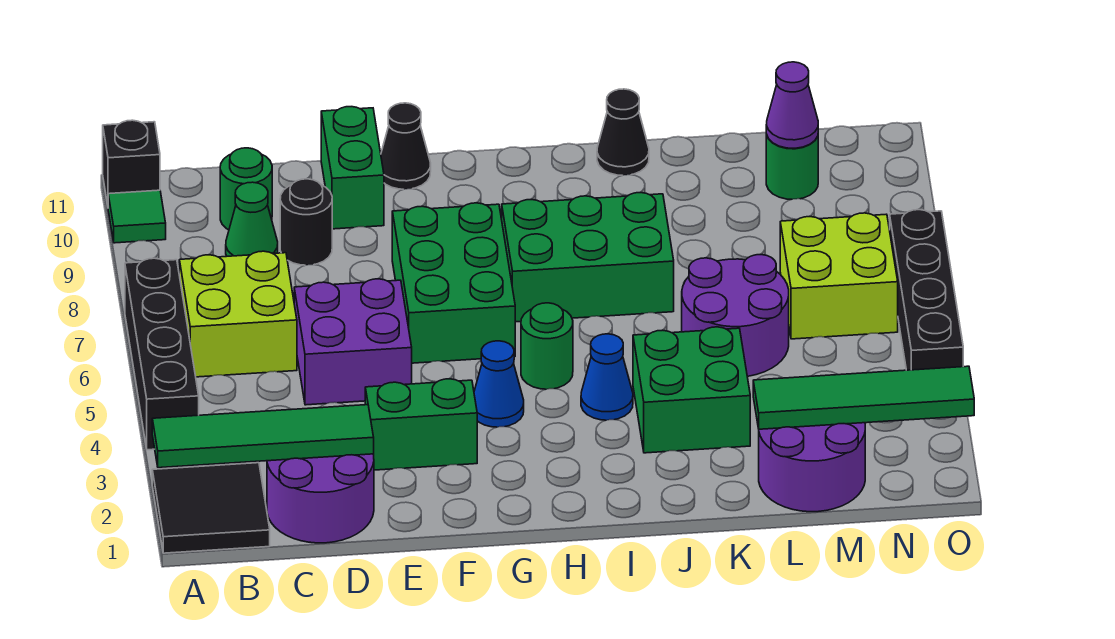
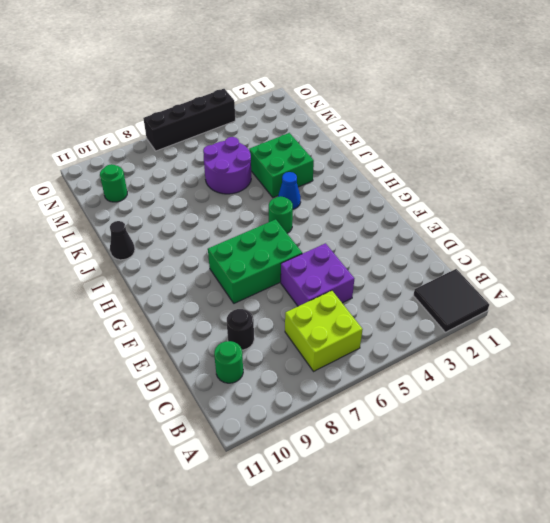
none -> black 1x4 brick [125,258,199,450]
none -> green 1x1 tile [108,190,166,243]
none -> black 1x1 brick [103,120,160,205]

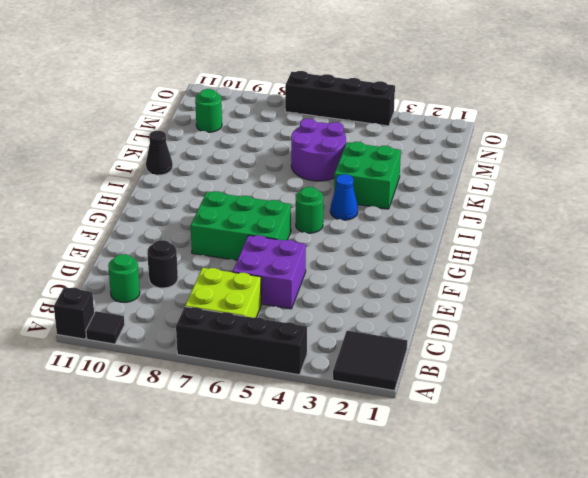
black 1x1 tile [86,311,125,344] -> green 1x1 tile [108,190,166,243]
none -> purple 2x2 round brick [267,454,374,543]
none -> green 1x1 cone [226,182,278,256]
none -> green 1x2 brick [365,379,477,470]

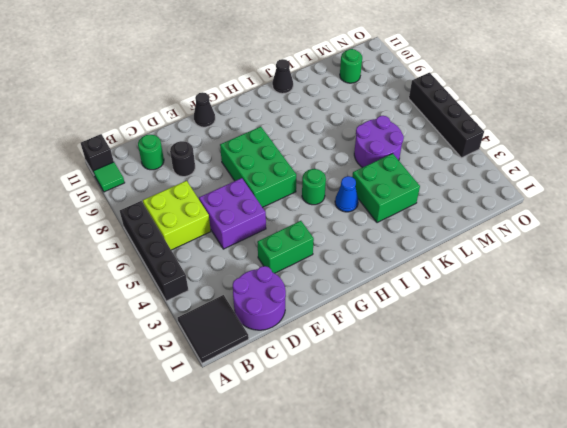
none -> green 1x1 cone [226,182,278,256]
none -> green 1x2 brick [321,107,384,229]
none -> blue 1x1 cone [474,341,524,427]

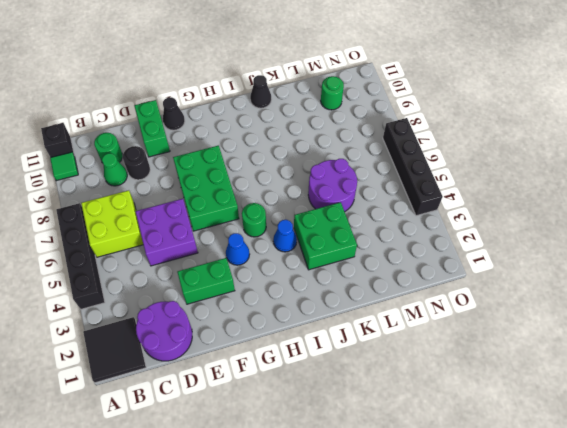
none -> green 2x3 brick [502,193,674,322]
none -> purple 2x2 round brick [759,423,865,512]
none -> lime 2x2 brick [780,213,898,339]

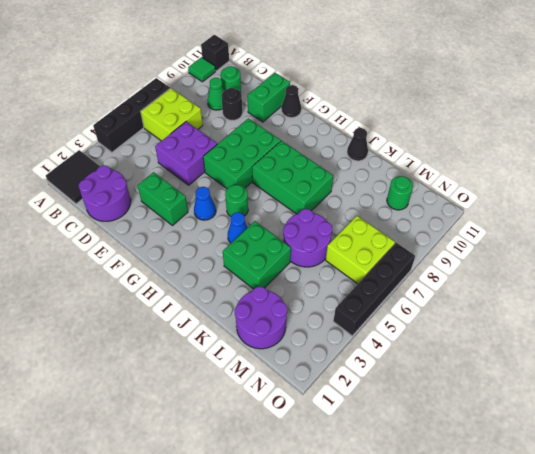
none -> green 1x4 tile [152,405,374,468]
none -> green 1x4 tile [753,366,974,429]
none -> purple 1x1 cone [766,62,818,148]

